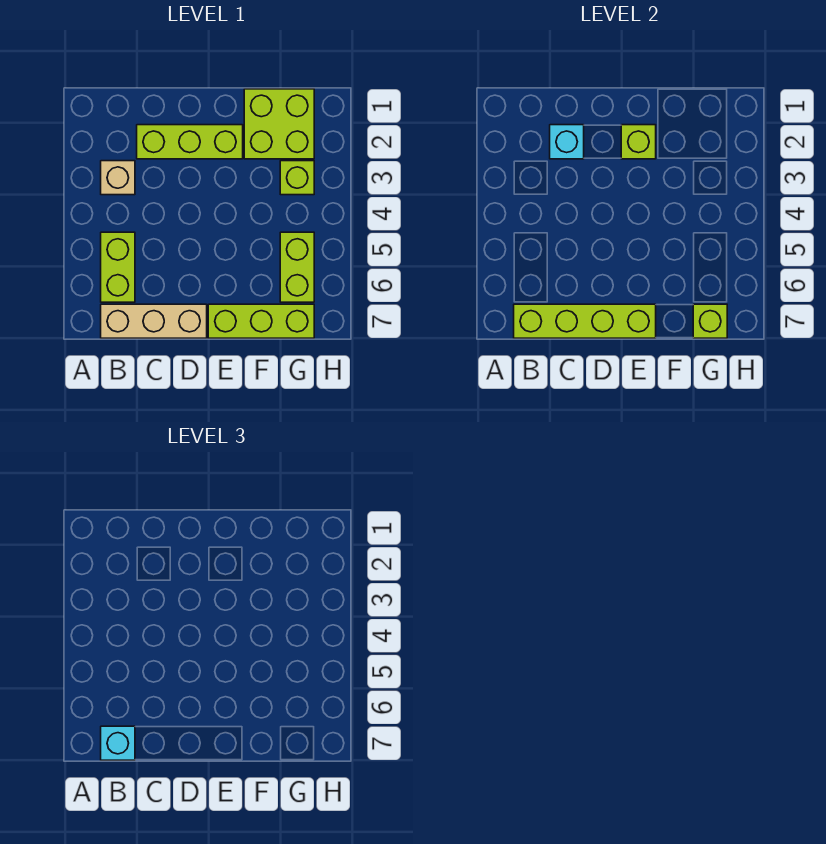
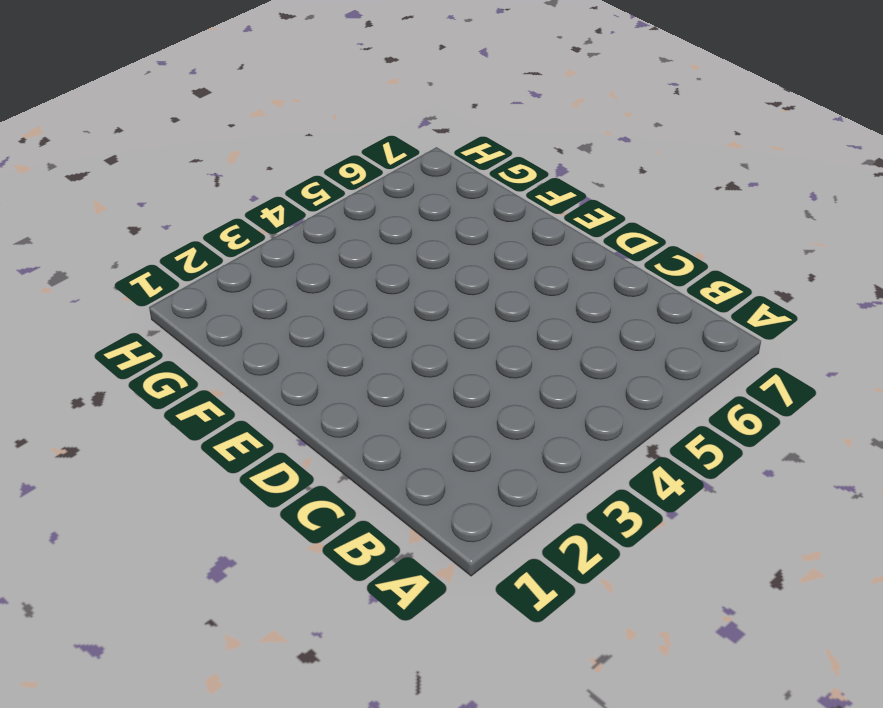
none -> tan 1x1 brick [101,161,135,195]
none -> lime 1x2 brick [101,232,135,302]
none -> tan 1x3 brick [101,304,207,338]

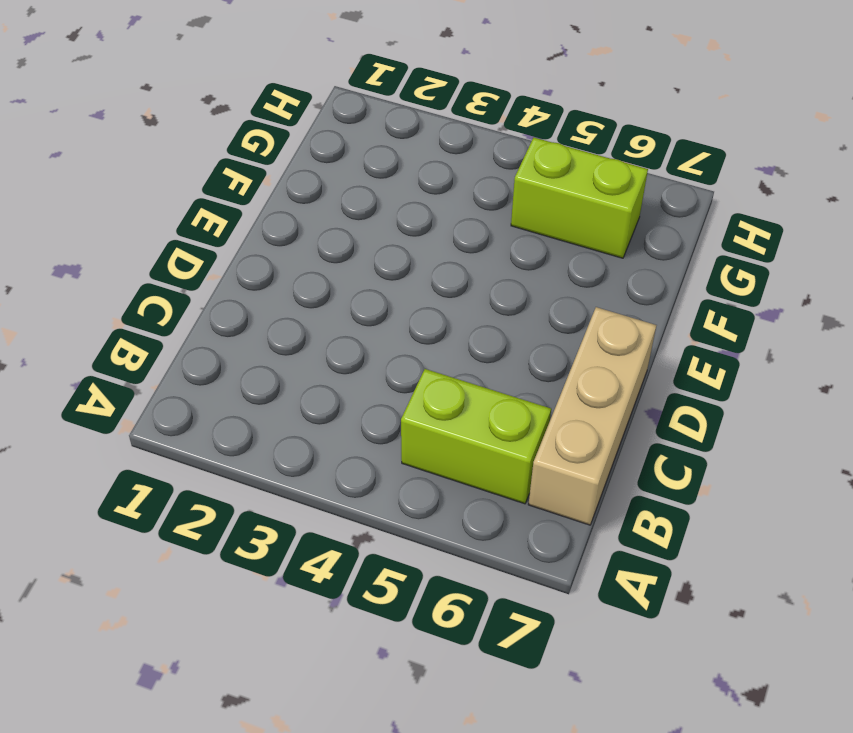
none -> tan 1x1 brick [101,161,135,195]
none -> lime 1x3 brick [137,125,243,159]
none -> lime 1x3 brick [208,304,314,338]

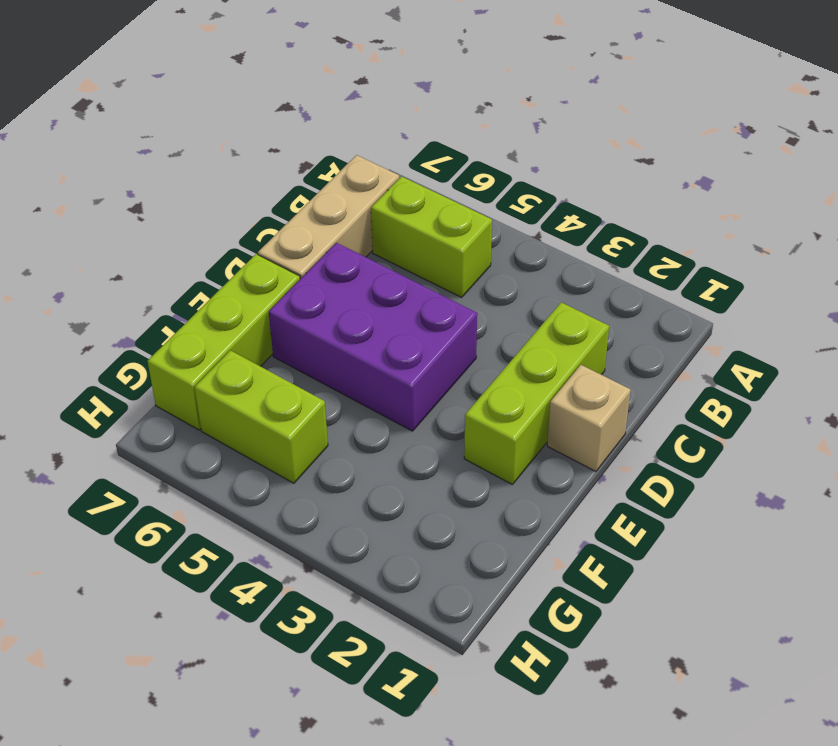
tan 1x1 brick [547,365,631,472] -> tan 1x1 brick moved to [101,161,135,195]
purple 2x3 brick [269,243,477,431] -> none
none -> lime 2x2 brick [244,89,314,159]
none -> lime 1x1 brick [280,161,314,195]
none -> lime 1x4 brick [514,304,656,338]

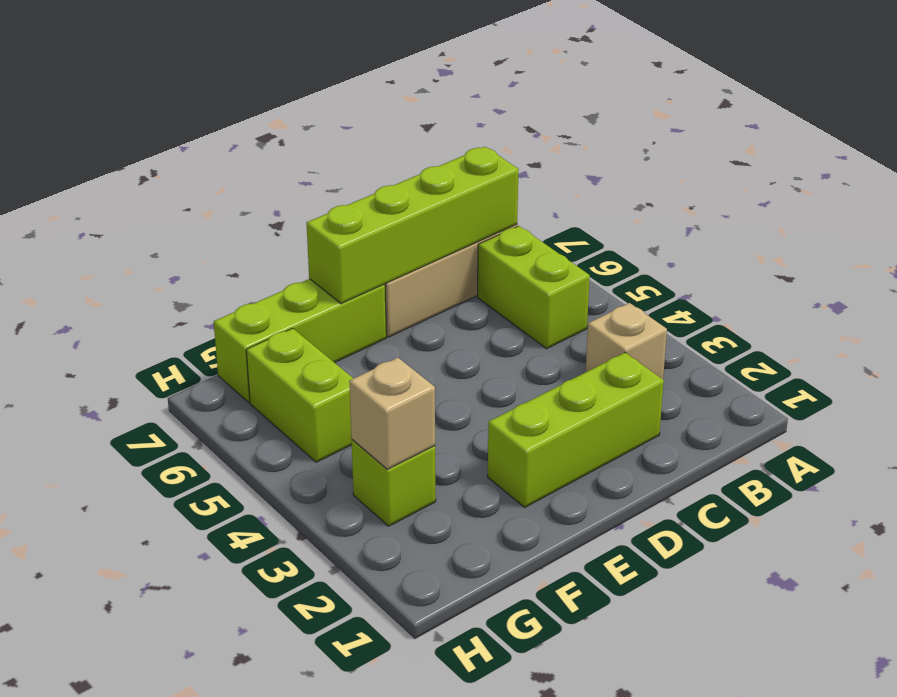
tan 1x1 brick [349,358,435,469] -> none
none -> lime 2x2 brick [244,89,314,159]
none -> cyan 1x1 brick [550,125,584,159]
none -> lime 1x1 brick [621,125,656,159]

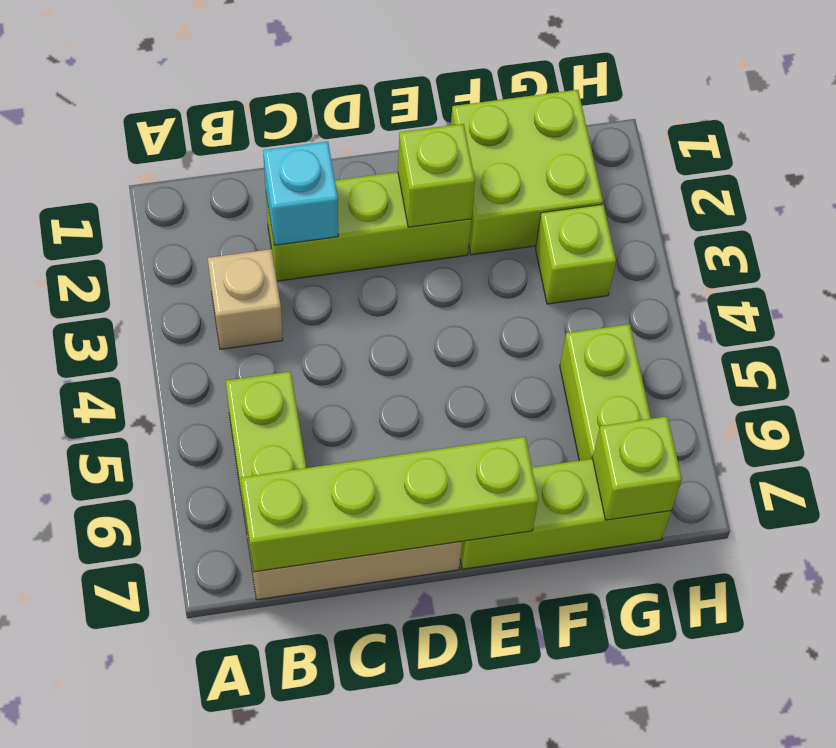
none -> cyan 1x1 brick [101,726,135,760]

